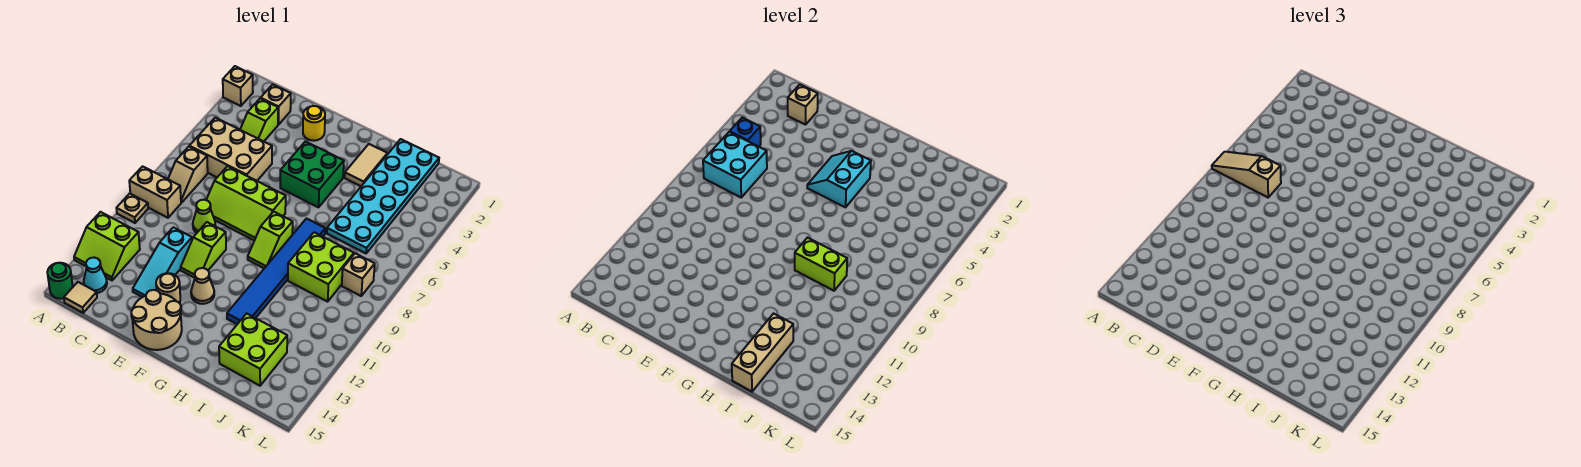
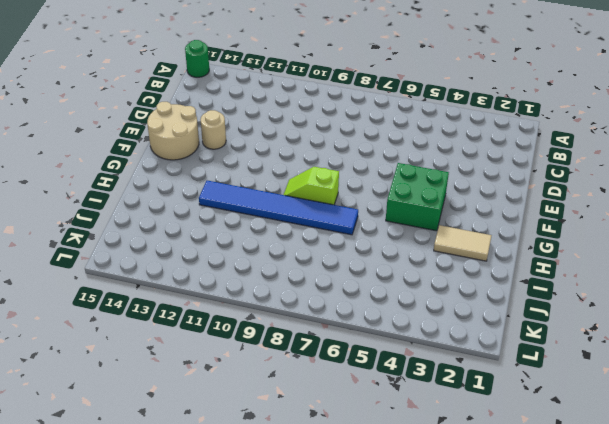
none -> tan 1x1 brick [223,66,253,106]
none -> tan 1x2 brick [129,166,181,218]
none -> tan 1x1 plate [116,194,148,223]
none -> lime 2x2 slope [74,212,140,280]

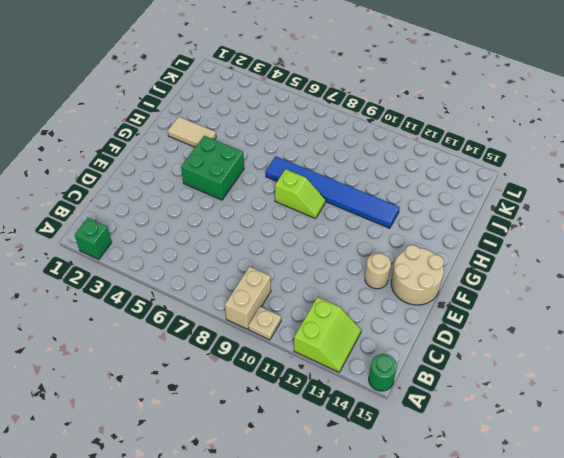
green 1x1 brick [75,218,112,259] -> tan 1x1 brick [223,66,253,106]
none -> tan 2x3 brick [189,118,272,181]
none -> tan 1x2 slope [168,147,208,203]
none -> cyan 1x1 cone [84,258,107,293]
none -> tan 1x1 tile [64,282,97,313]

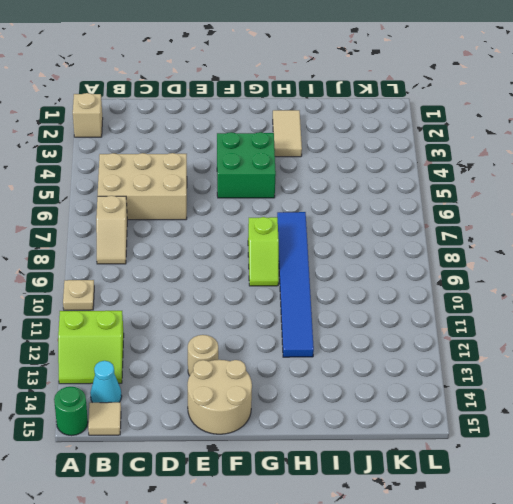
none -> tan 1x2 brick [129,166,181,218]
none -> tan 1x1 brick [261,84,291,125]
none -> lime 1x2 slope [240,98,278,141]
none -> lime 2x3 slope [206,166,286,241]

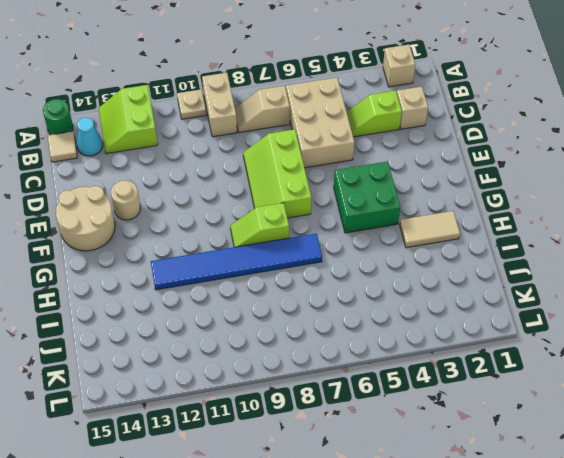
none -> lime 1x1 cone [193,200,215,233]
none -> cyan 1x3 slope [133,227,192,297]
none -> yellow 1x1 round brick [303,106,325,141]
none -> lime 1x2 slope [181,222,226,278]

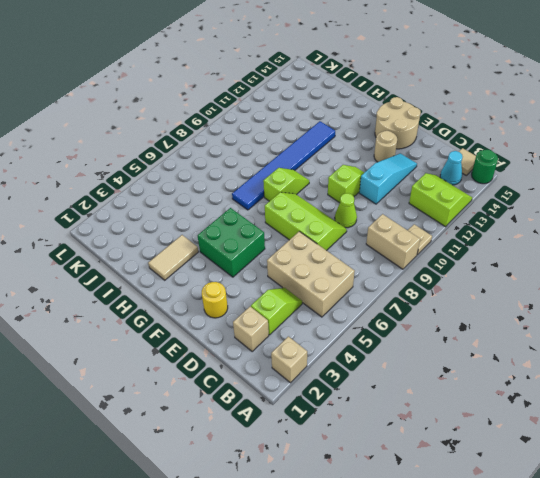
none -> tan 1x2 slope [168,147,208,203]
none -> tan 1x1 cone [191,268,214,304]
none -> cyan 2x6 plate [327,139,439,253]
none -> lime 2x2 brick [288,232,354,302]

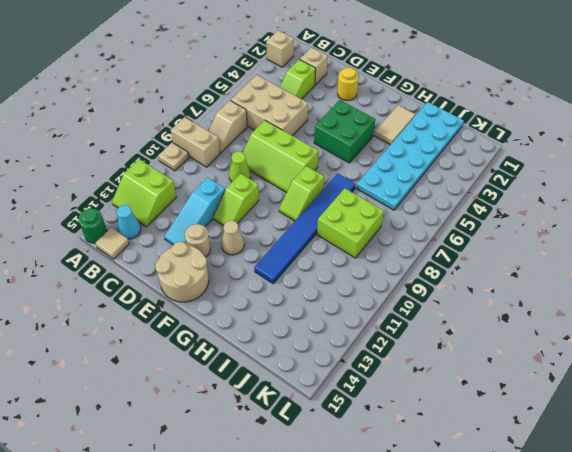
none -> lime 2x2 brick [219,313,287,386]
none -> tan 1x1 brick [342,253,375,296]
none -> blue 1x1 brick [730,118,761,147]
none -> cyan 2x2 brick [703,132,767,197]

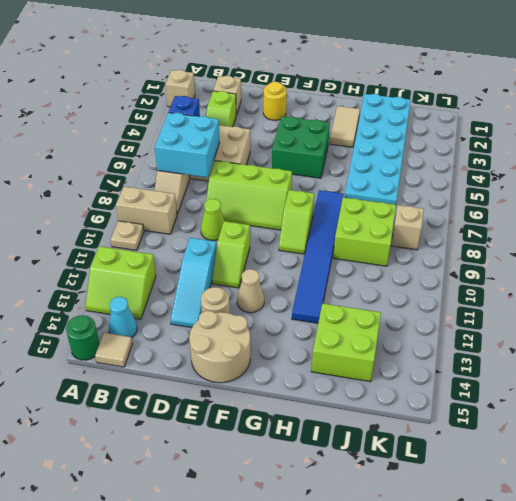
none -> tan 1x1 brick [788,84,818,125]
none -> cyan 2x2 slope [807,151,871,207]
none -> lime 1x2 brick [795,238,847,291]
none -> tan 1x3 brick [732,313,793,392]

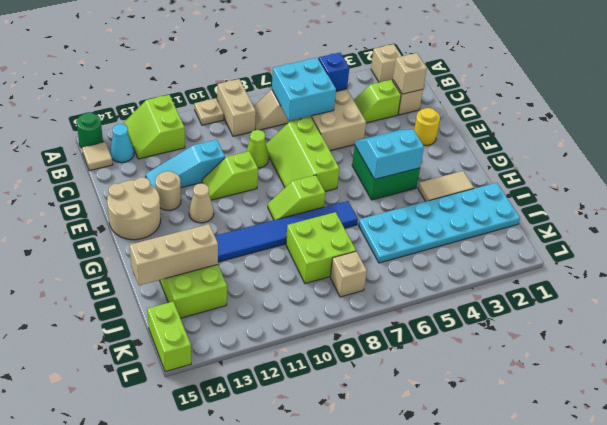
lime 1x2 brick [147,302,191,372] -> lime 1x2 brick moved to [795,238,847,291]
none -> tan 1x3 slope [1212,152,1281,197]

